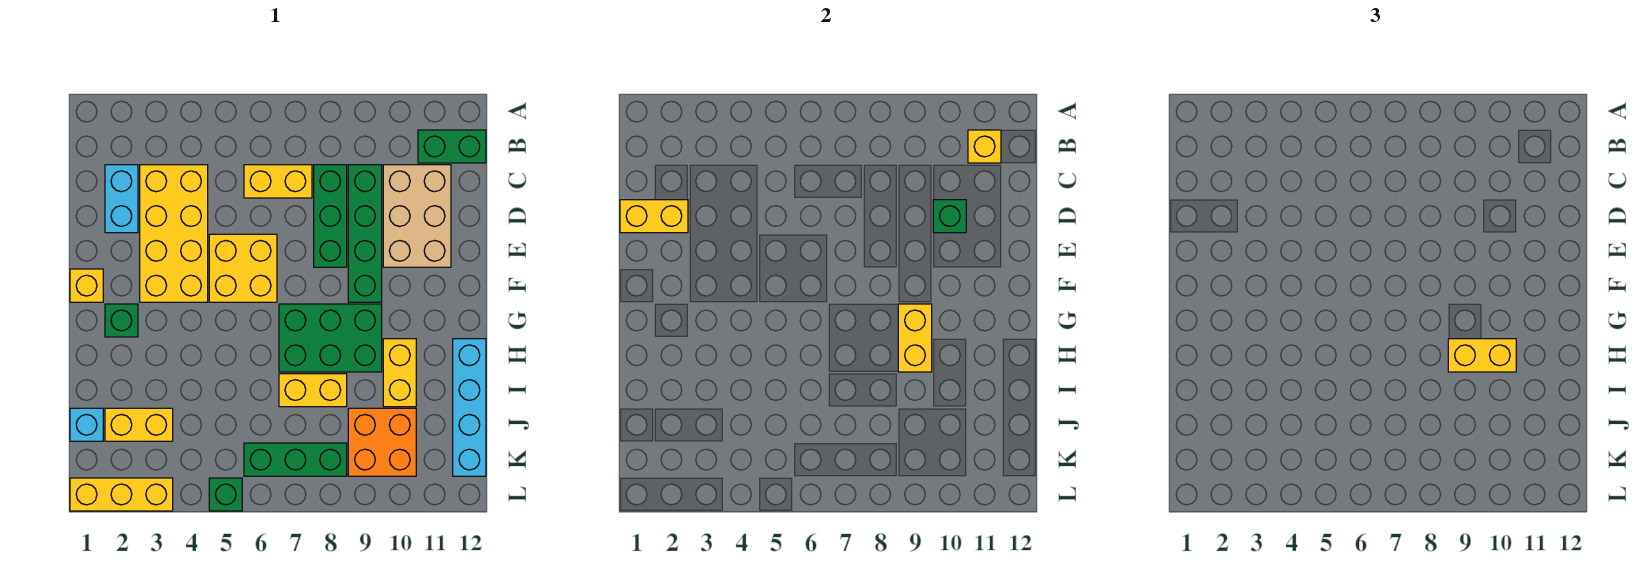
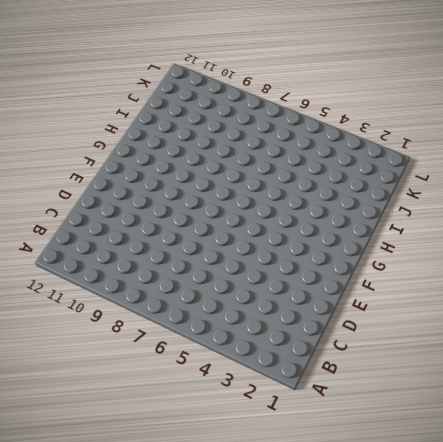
none -> green 1x2 brick [418,130,486,163]
none -> cyan 1x2 brick [105,165,138,233]
none -> yellow 2x4 brick [140,165,208,302]

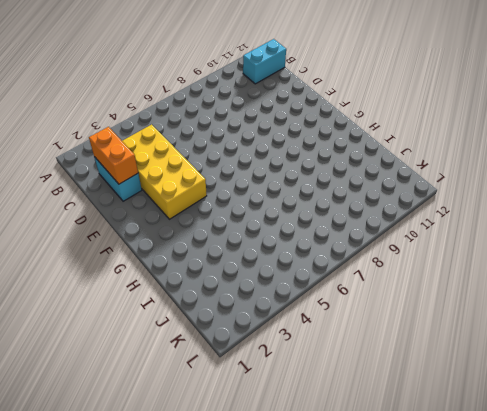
cyan 1x2 brick [243,39,286,84] -> green 1x2 brick [418,130,486,163]
orange 1x2 brick [89,127,138,184] -> yellow 1x2 brick [620,200,688,233]
none -> yellow 1x2 brick [244,165,312,198]
none -> green 1x3 brick [314,165,347,267]
none -> green 1x4 brick [348,165,382,302]

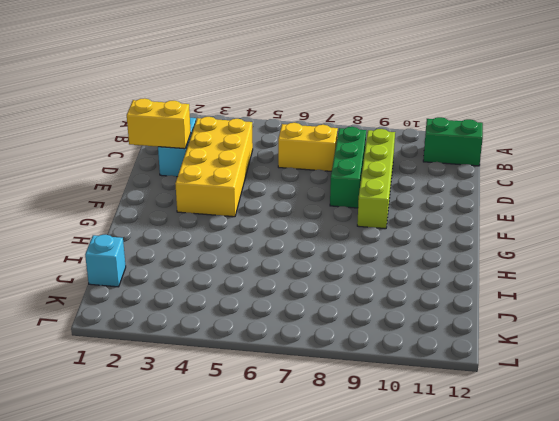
lime 1x4 brick [357,129,395,229] -> green 1x4 brick [348,165,382,302]
none -> tan 2x3 brick [383,165,451,267]
none -> yellow 2x2 brick [209,234,277,302]
none -> yellow 1x1 brick [70,269,103,302]

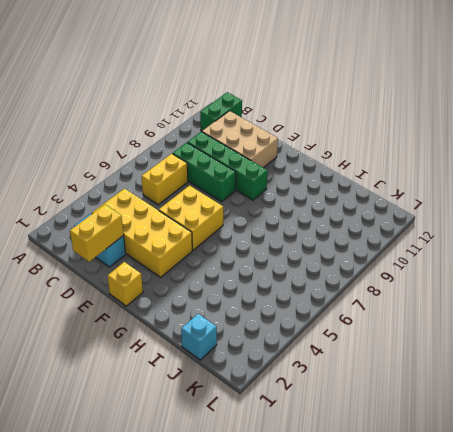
none -> green 1x1 brick [105,304,138,337]
none -> green 2x3 brick [279,304,382,372]
none -> yellow 1x2 brick [383,339,416,407]

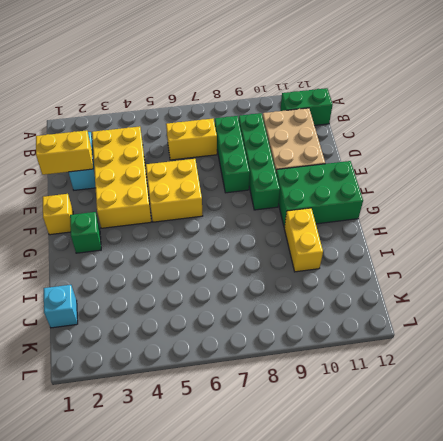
green 2x3 brick [276,161,363,227] -> green 2x3 brick moved to [279,304,382,372]
none -> cyan 1x4 brick [453,339,486,476]
none -> yellow 1x2 brick [279,374,347,407]
none -> yellow 1x2 brick [105,408,173,441]

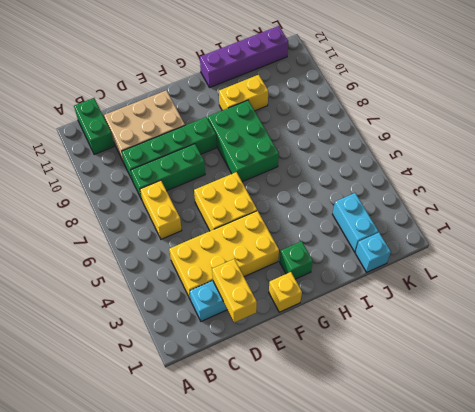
purple 1x4 brick [200,26,288,88] -> cyan 1x4 brick [453,339,486,476]
cyan 1x2 brick [332,193,379,252] -> yellow 1x2 brick [105,408,173,441]
none -> yellow 1x2 brick [279,374,347,407]
none -> orange 2x2 brick [348,408,416,476]
none -> green 1x3 brick [244,443,347,476]

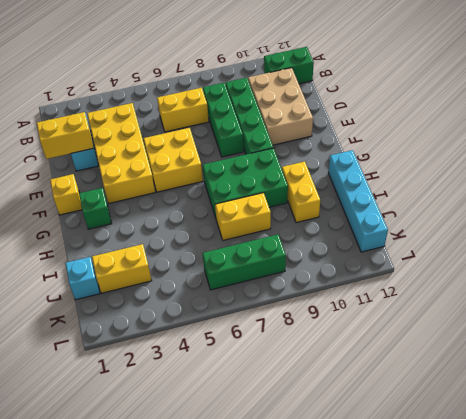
none -> orange 2x2 brick [348,408,416,476]
none -> yellow 1x3 brick [70,478,173,511]
none -> green 1x1 brick [209,478,242,511]

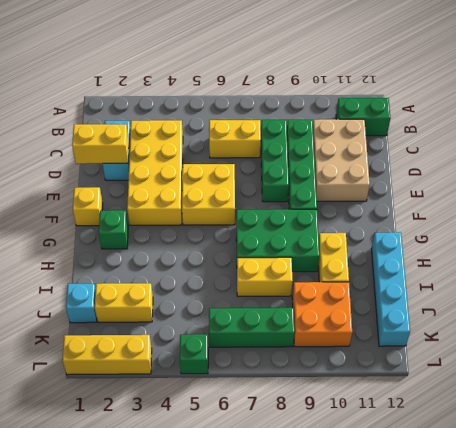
none -> yellow 1x1 brick [968,130,1001,163]
none -> green 1x1 brick [933,200,966,233]
none -> yellow 1x2 brick [898,304,932,372]

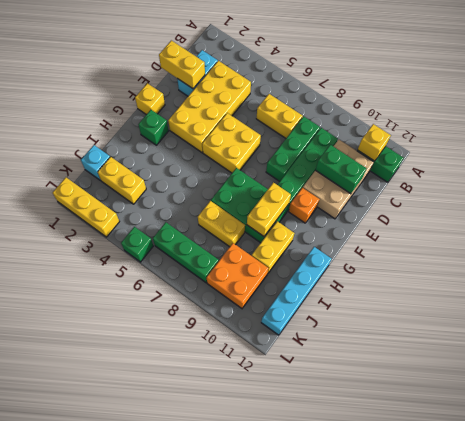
green 1x2 brick [316,145,367,194] -> green 1x1 brick [933,200,966,233]
orange 1x1 brick [289,188,320,223] -> none
none -> yellow 1x2 brick [1448,339,1516,372]

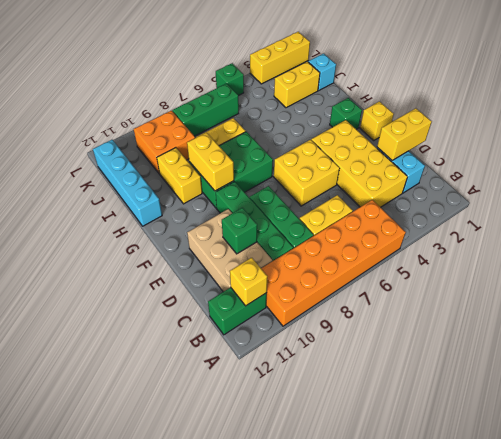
orange 2x6 brick [261,200,406,326] -> none
none -> yellow 1x2 brick [1448,339,1516,372]

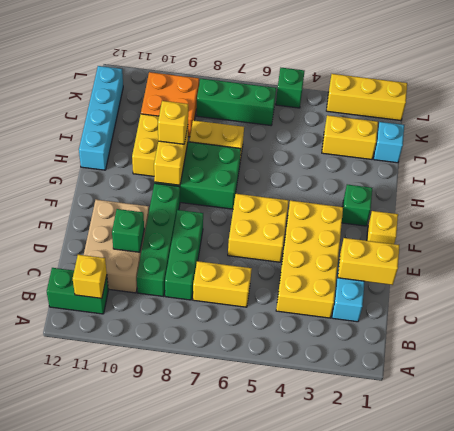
yellow 1x1 brick [158,101,188,144] -> yellow 1x2 brick [1448,339,1516,372]

